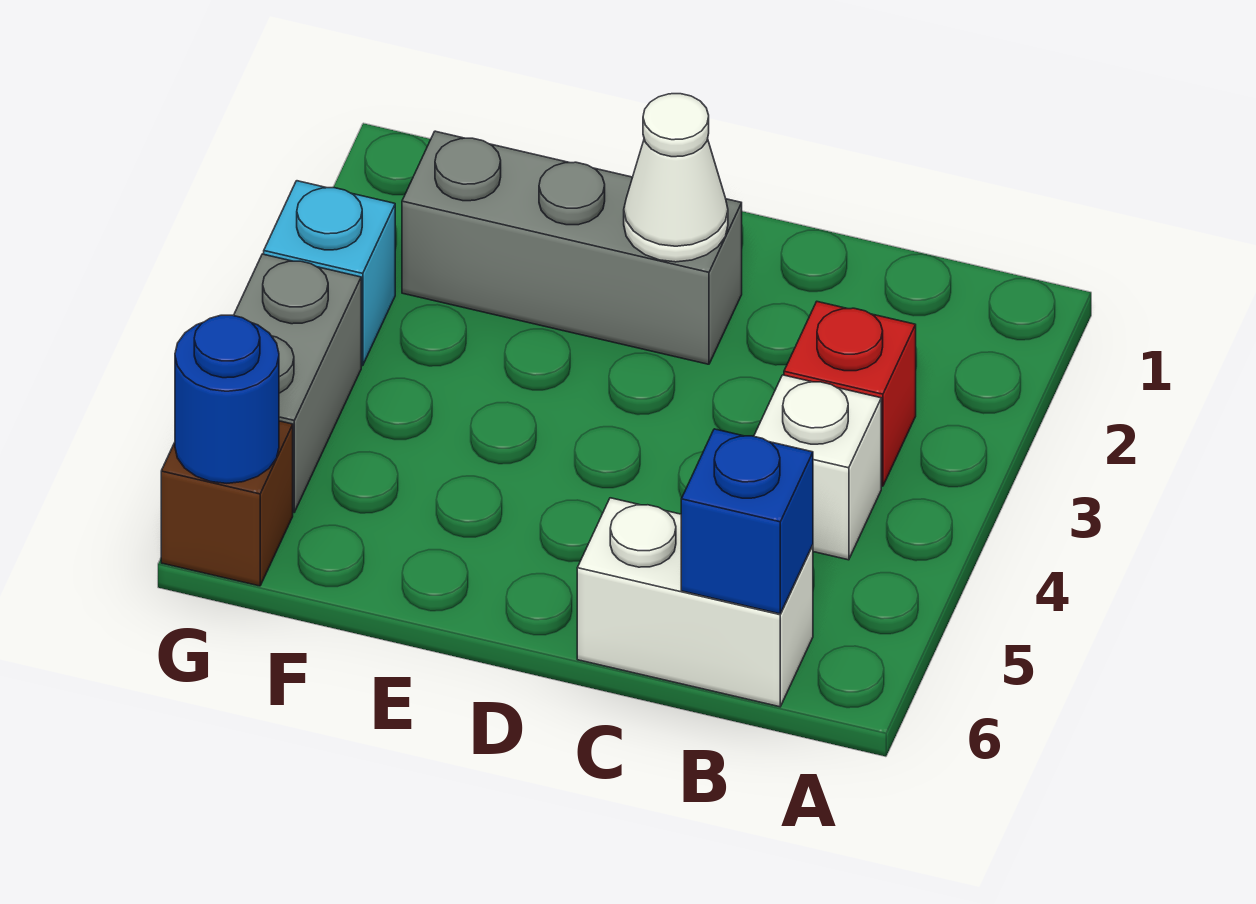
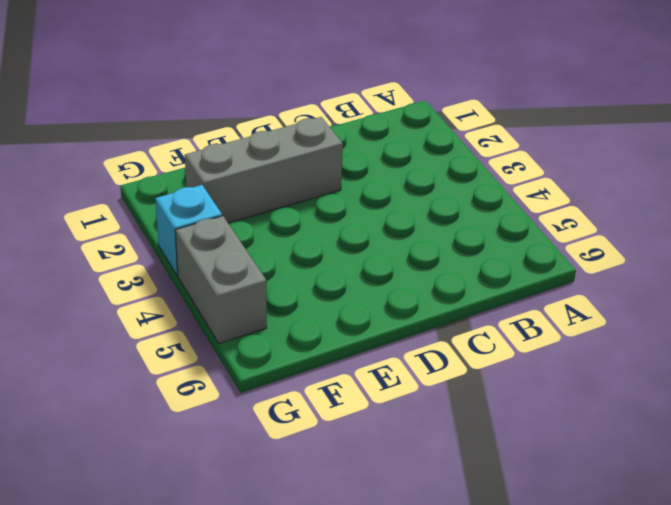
none -> red 1x1 brick [784,302,916,486]
none -> white 1x1 brick [754,375,881,560]

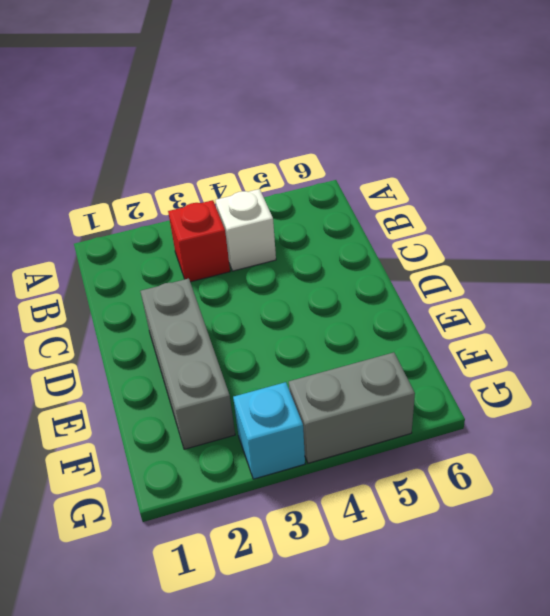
none -> white 1x2 brick [577,498,813,707]
none -> brown 1x1 brick [161,421,293,586]

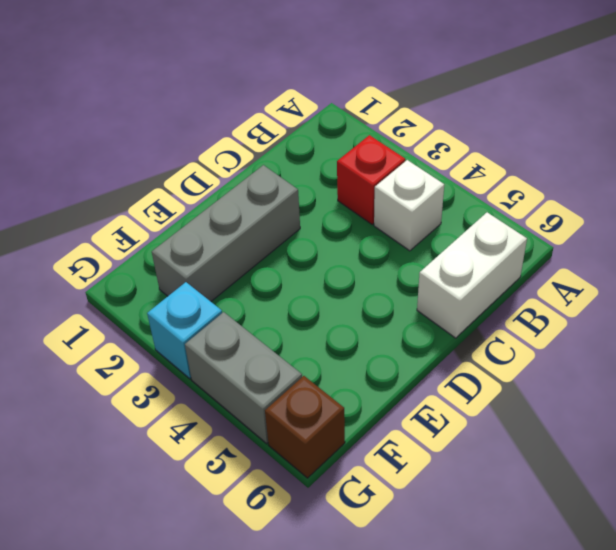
none -> blue 1x1 brick [681,429,813,614]
none -> white 1x1 cone [624,94,728,262]

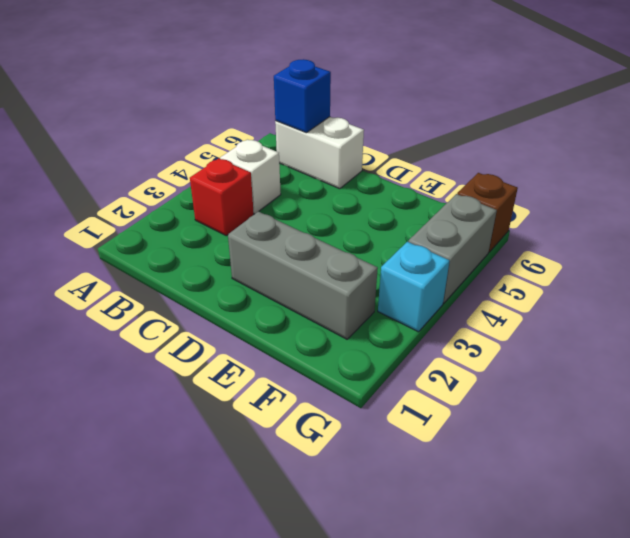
none -> white 1x1 cone [624,94,728,262]
none -> blue 1x1 round brick [175,315,279,483]

